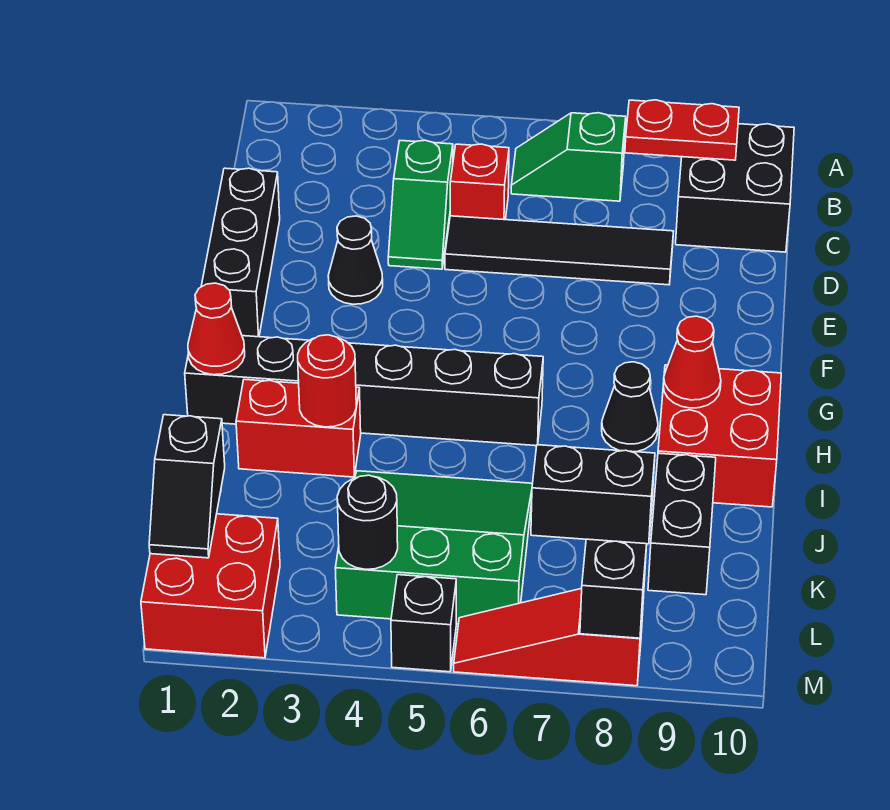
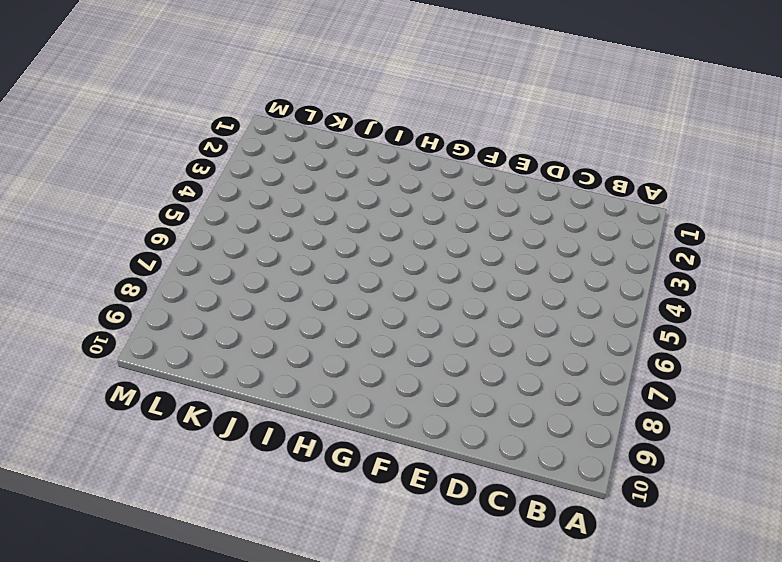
none -> green 1x2 slope [511,113,626,201]
none -> black 2x2 brick [676,124,794,252]
none -> green 1x2 slope [388,140,453,269]

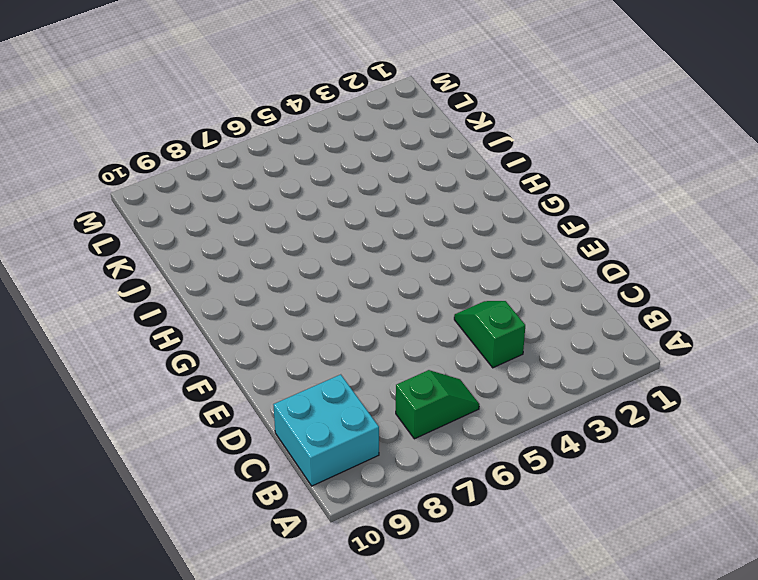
cyan 2x2 brick [273,375,379,486] -> black 2x2 brick [676,124,794,252]
none -> red 1x1 brick [450,144,509,220]
none -> black 1x3 brick [201,168,280,337]
none -> black 1x4 tile [445,216,674,285]

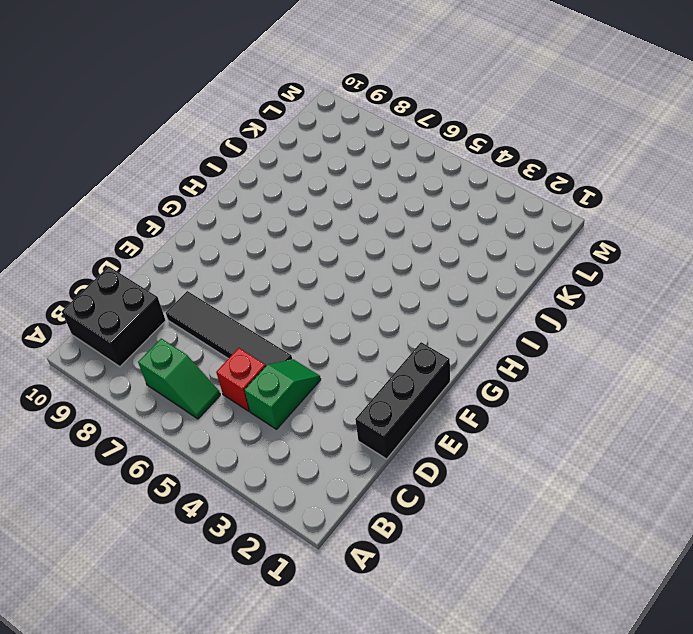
none -> black 1x1 cone [328,216,383,304]
none -> black 1x6 brick [185,336,543,446]
none -> black 1x1 cone [602,362,658,452]

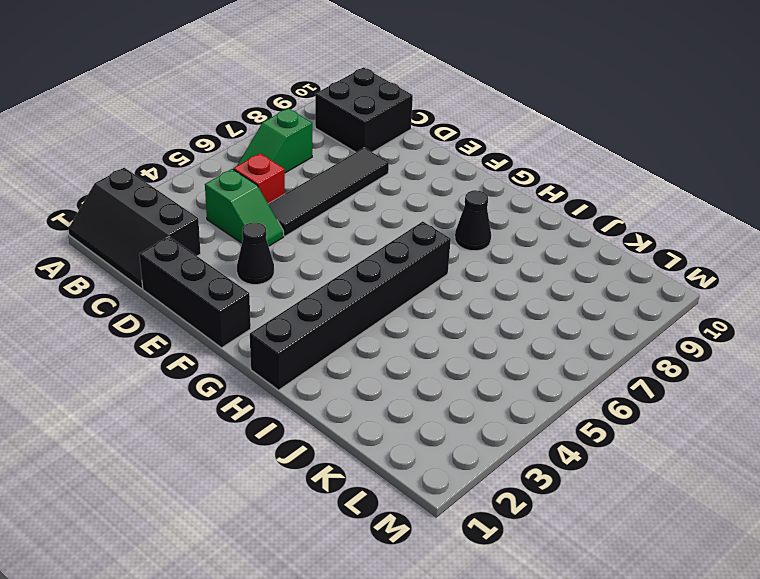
black 2x3 slope [68,168,201,288] -> none
none -> red 2x2 brick [658,365,781,507]
none -> red 1x2 brick [236,379,361,477]
none -> green 3x3 slope [335,471,533,624]

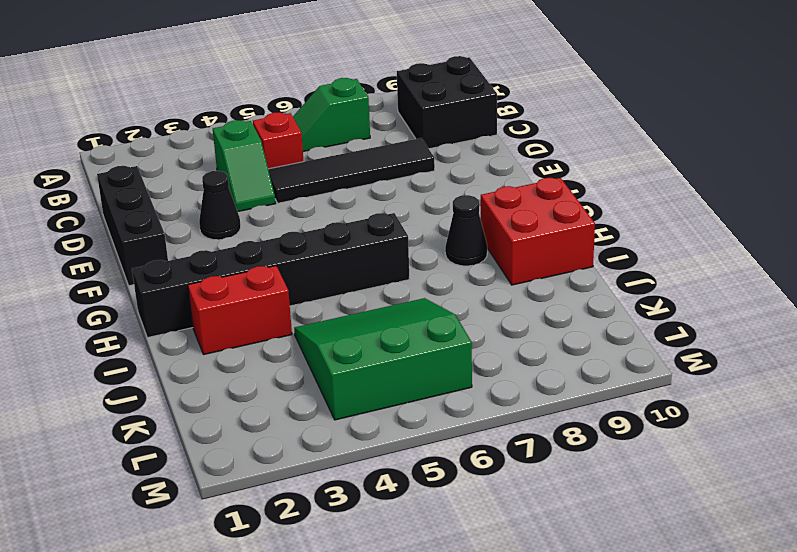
none -> black 1x2 brick [531,445,655,544]
none -> black 1x2 brick [648,453,716,595]
none -> red 2x2 brick [141,514,280,658]

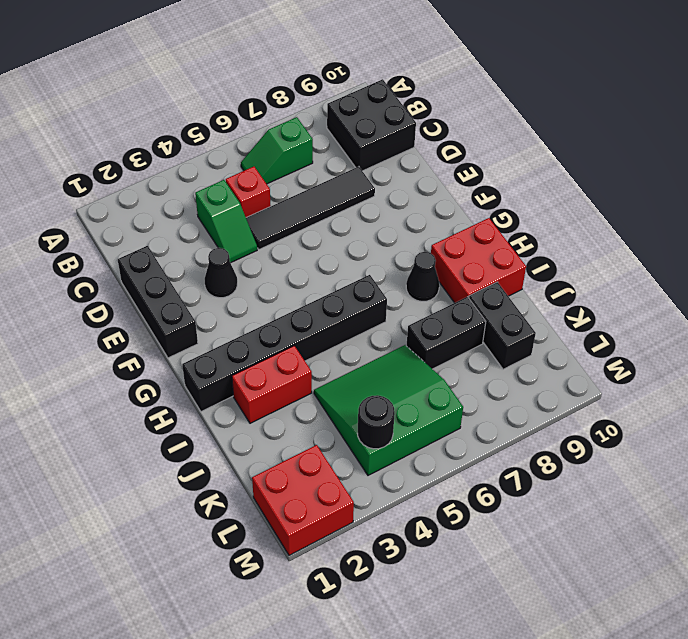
none -> black 1x1 brick [391,575,456,672]
none -> red 1x3 slope [454,588,644,686]
none -> red 1x2 plate [625,100,739,160]

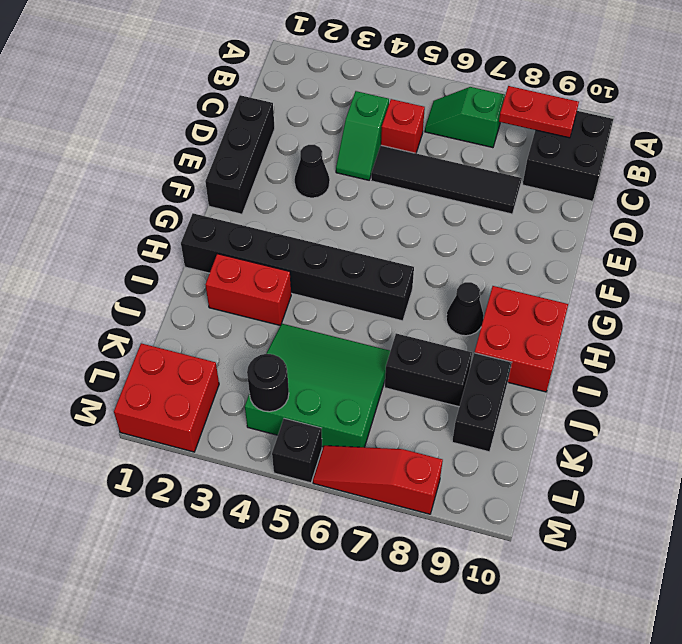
none -> red 1x1 cone [188,283,245,375]
none -> red 1x1 cone [663,316,721,408]
none -> red 1x1 round brick [298,335,356,427]

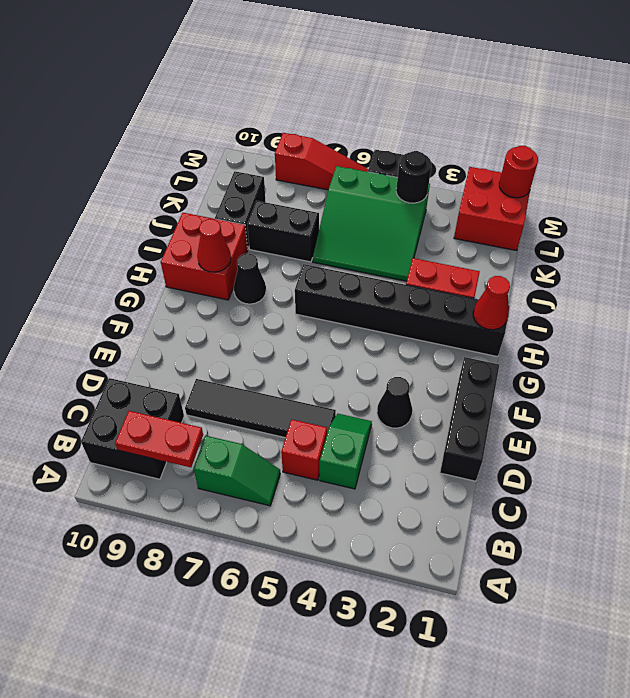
red 1x1 round brick [499,146,538,198] -> red 1x1 round brick moved to [298,335,356,427]
none -> black 1x2 slope [149,415,225,558]
none -> black 1x1 brick [580,539,647,638]

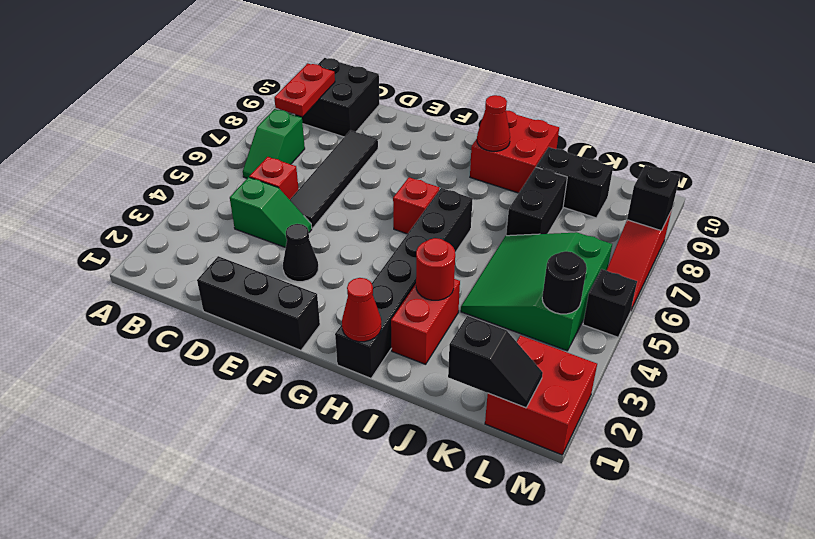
red 1x1 brick [393,178,439,234] -> none
none -> black 1x1 cone [602,362,658,452]

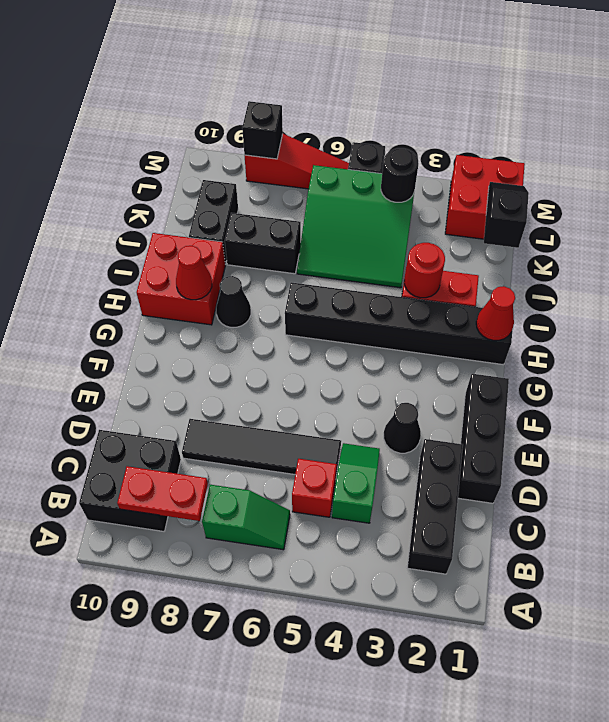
black 1x3 brick [407,439,463,574] -> none

